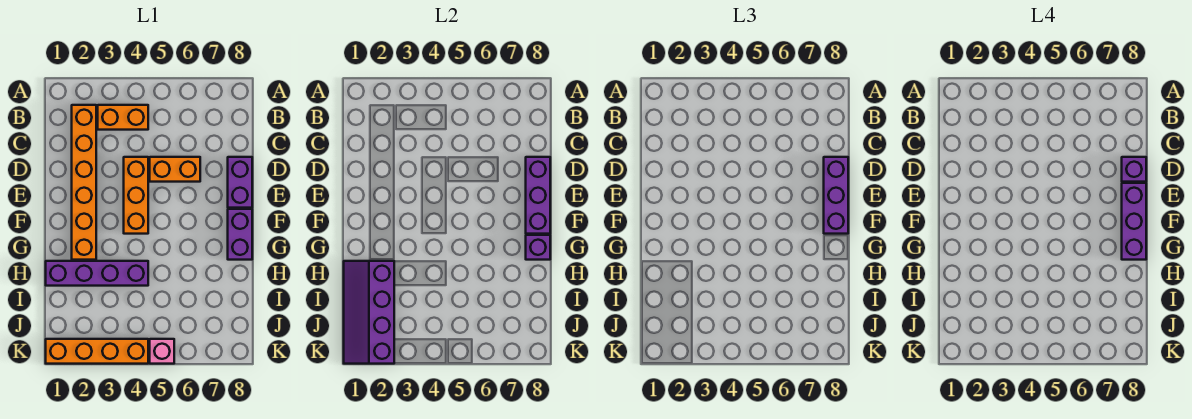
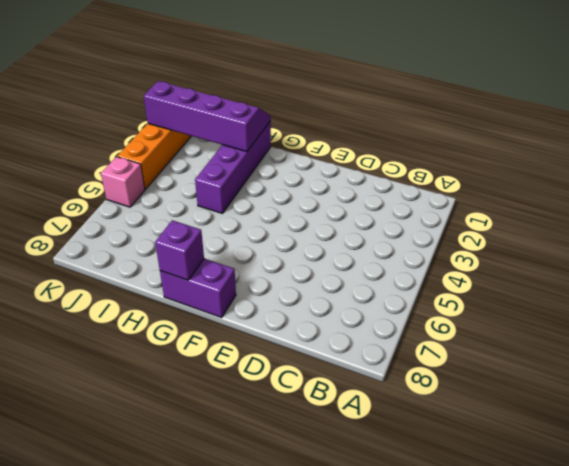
none -> orange 1x6 brick [72,105,96,260]
none -> orange 1x2 brick [98,105,148,130]
none -> orange 1x3 brick [124,157,148,234]

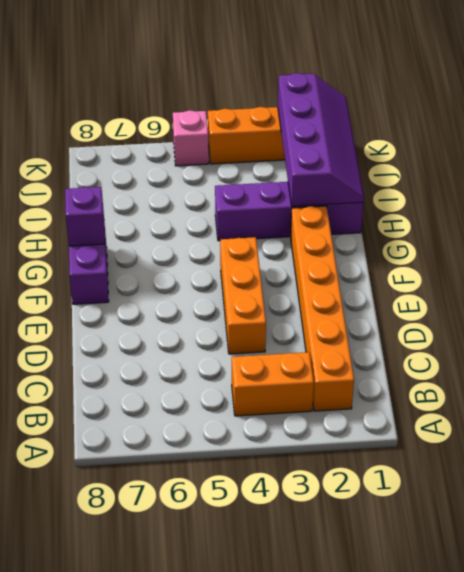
none -> orange 1x2 brick [150,157,200,182]
none -> purple 1x2 brick [228,157,252,208]
none -> purple 1x3 brick [526,157,550,234]

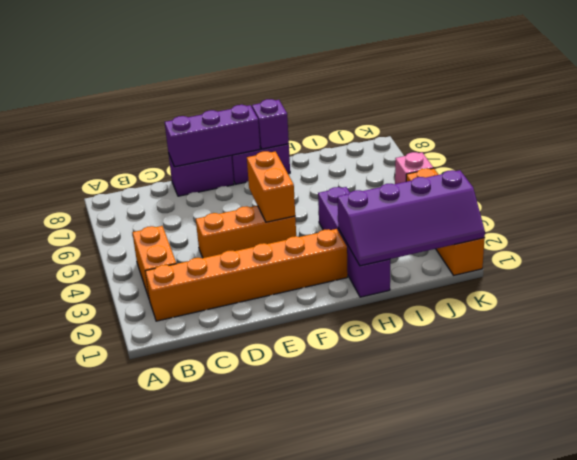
orange 1x2 brick [247,151,295,222] -> orange 1x2 brick moved to [150,157,200,182]
none -> purple 1x3 brick [824,157,848,234]
none -> purple 1x1 brick [1122,157,1146,182]
none -> purple 1x3 brick [1122,183,1146,260]

